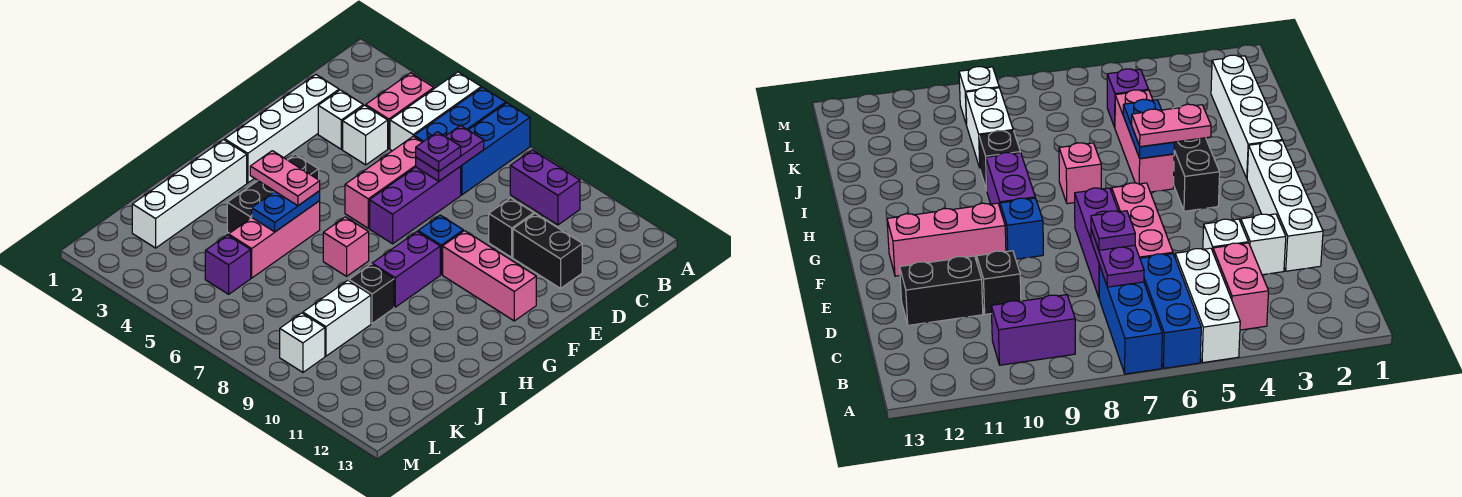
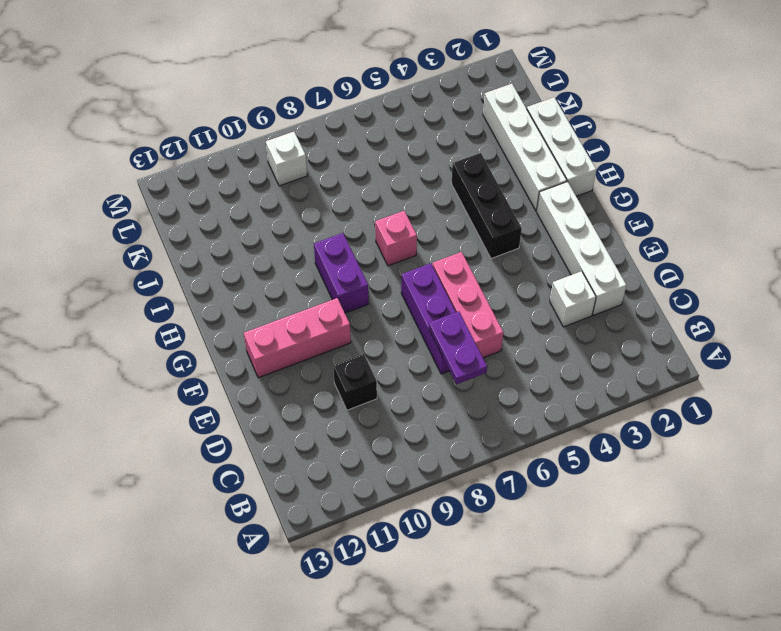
white 1x3 brick [527,97,596,196] -> white 1x3 brick moved to [390,72,481,151]
none -> blue 1x3 brick [414,87,506,142]
none -> blue 1x3 brick [461,103,530,195]
none -> pink 1x2 brick [366,73,434,149]

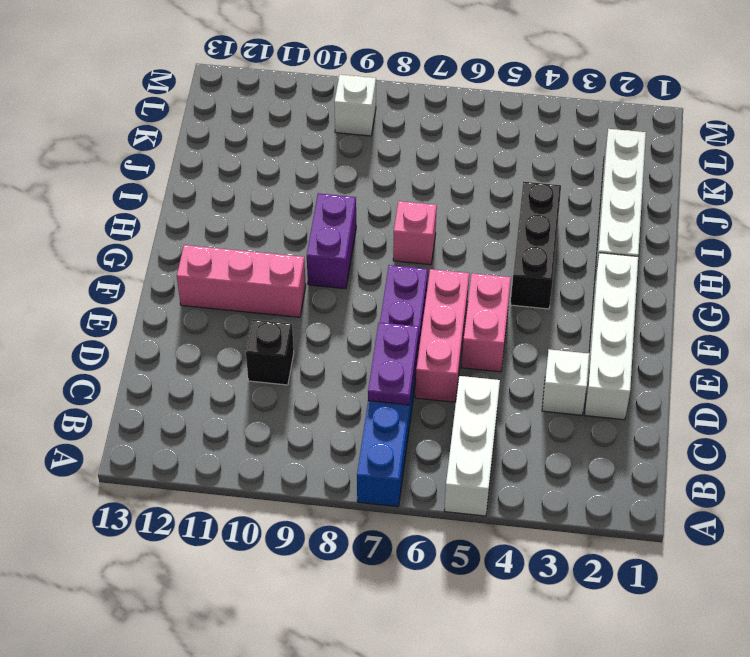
pink 1x2 brick [462,273,511,372] -> pink 1x2 brick moved to [366,73,434,149]
none -> blue 1x3 brick [414,87,506,142]
none -> purple 1x2 brick [510,150,580,225]
none -> white 1x1 brick [343,105,388,165]

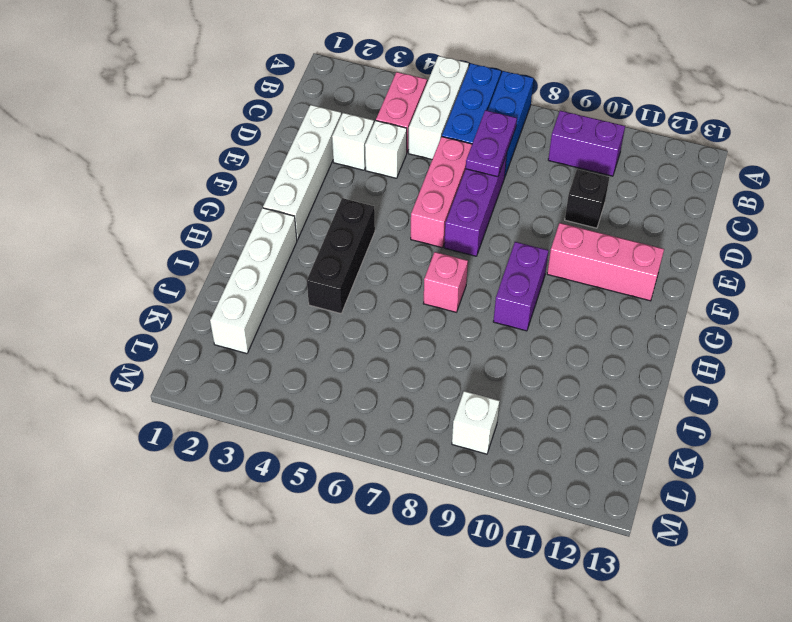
none -> black 1x2 brick [513,214,582,288]
none -> blue 1x1 brick [418,215,463,275]
none -> pink 1x3 brick [229,201,320,278]

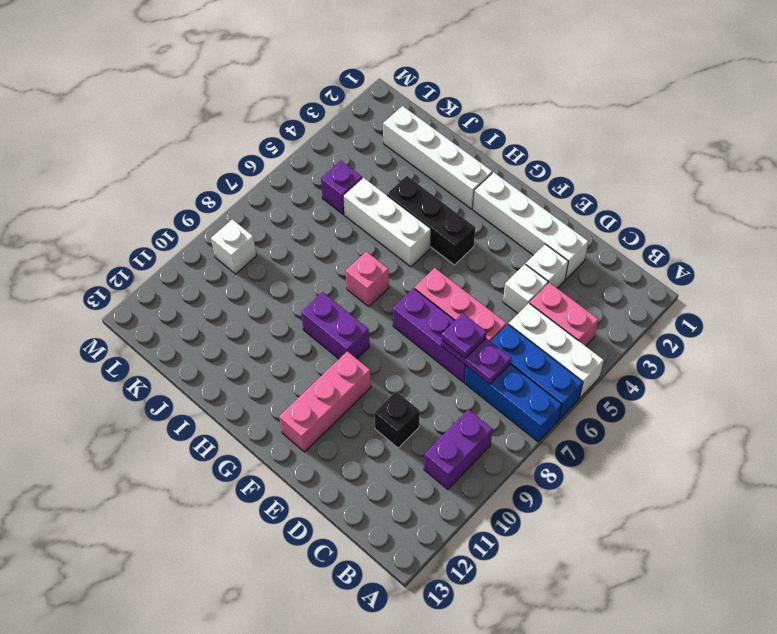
white 1x3 brick [343,178,431,267] -> pink 1x3 brick [229,201,320,278]
none -> black 1x2 brick [513,214,582,288]
none -> blue 1x1 brick [418,215,463,275]
none -> black 1x1 brick [349,264,394,324]

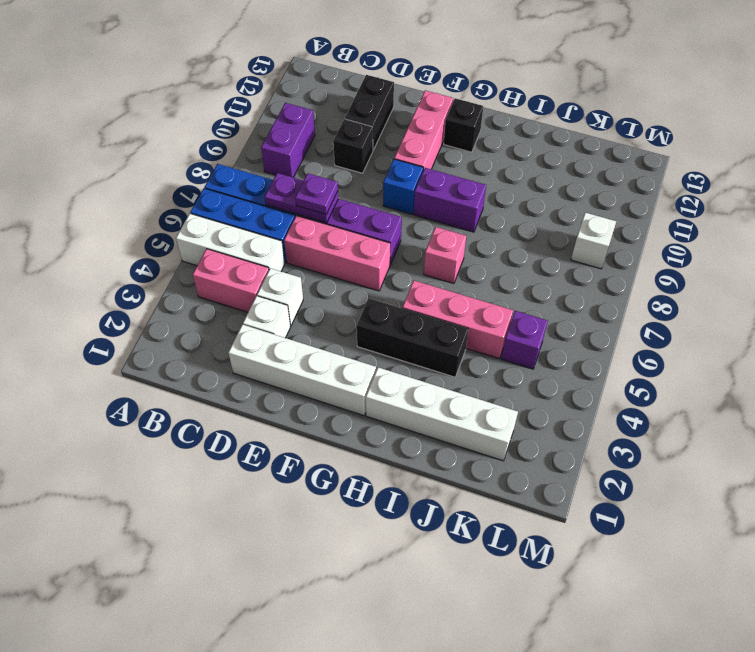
black 1x1 brick [444,98,483,152] -> black 1x1 brick moved to [349,264,394,324]
none -> white 1x2 brick [303,281,371,356]
none -> blue 1x2 plate [252,191,320,232]
none -> pink 1x2 plate [250,151,320,206]

